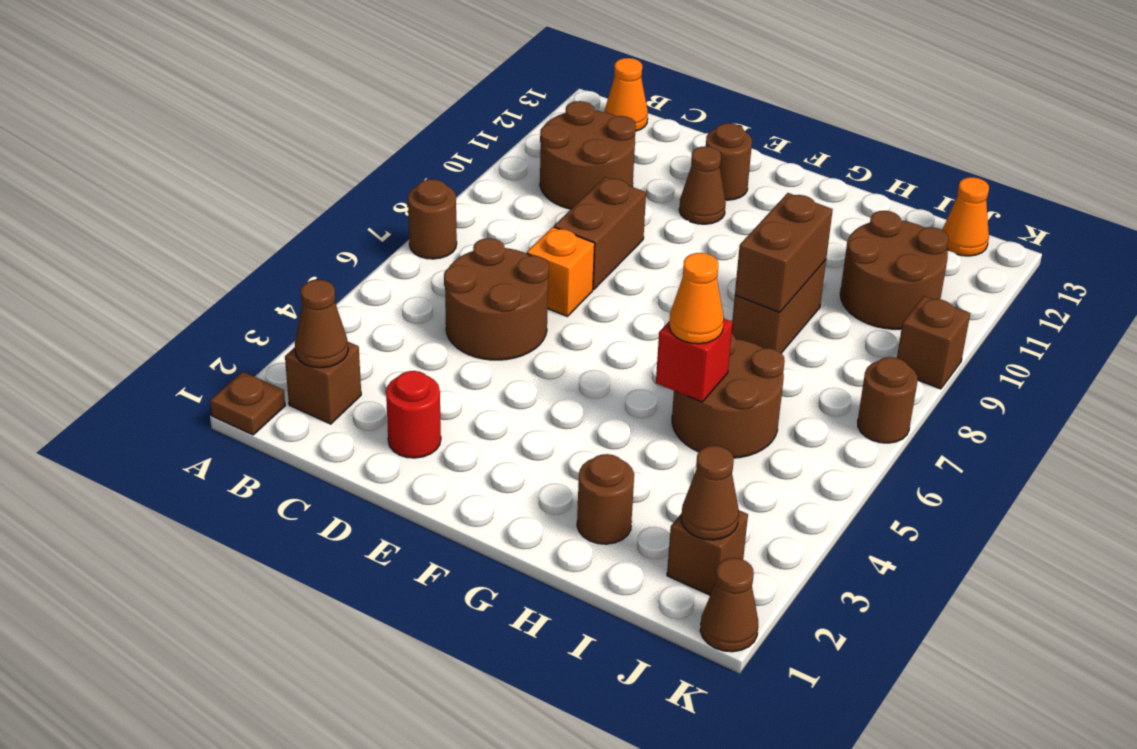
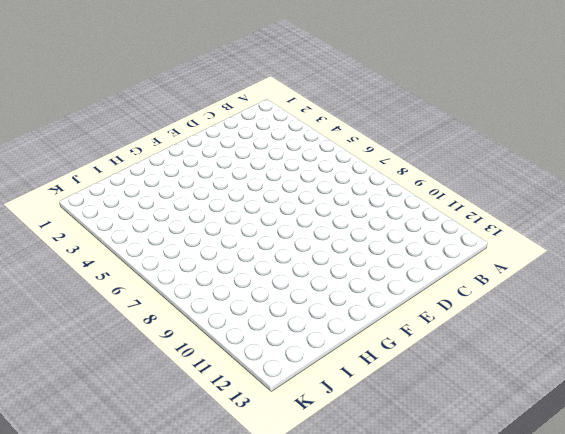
none -> brown 1x1 plate [210,372,285,435]
none -> brown 1x1 round brick [408,179,457,259]
none -> brown 1x1 brick [285,342,361,424]

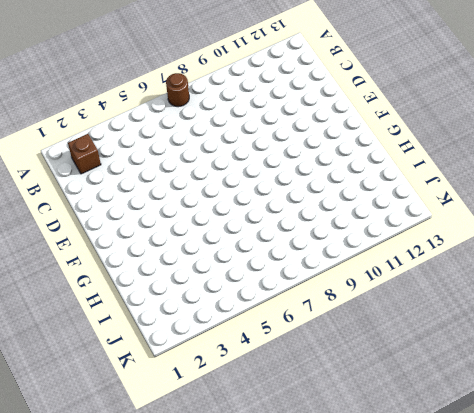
none -> brown 1x1 plate [210,372,285,435]
none -> brown 2x2 round brick [540,101,636,209]
none -> orange 1x1 cone [605,58,648,131]

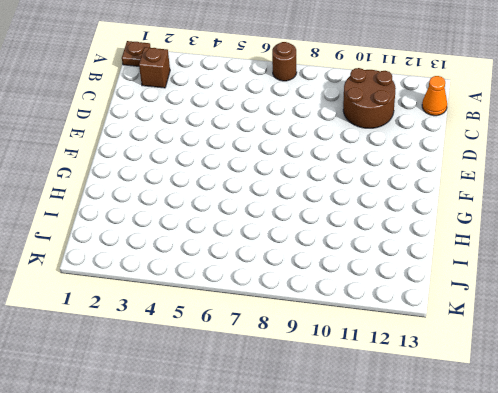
none -> brown 2x2 round brick [444,238,549,360]
none -> red 1x1 round brick [386,371,441,458]
none -> orange 1x1 brick [527,227,595,316]

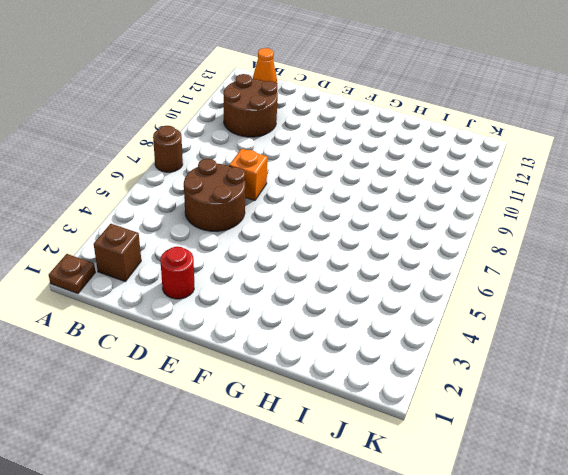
none -> brown 1x2 brick [554,177,646,290]
none -> brown 1x1 cone [679,146,726,224]
none -> brown 1x1 round brick [706,123,752,200]

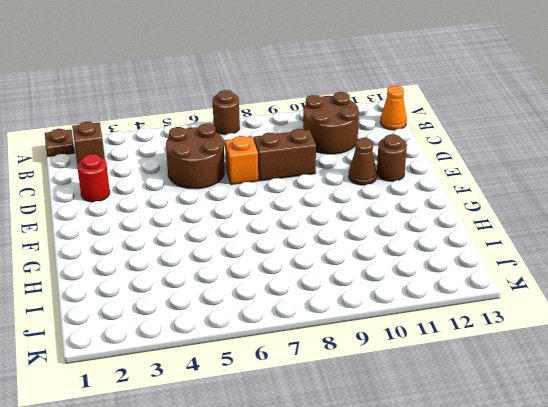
none -> brown 1x1 round brick [577,454,634,544]
none -> brown 2x2 round brick [672,334,785,458]
none -> brown 1x2 brick [732,260,826,353]

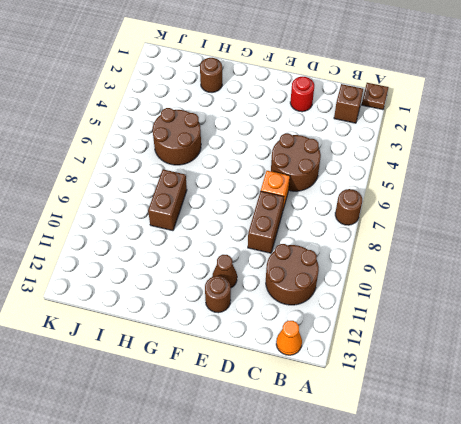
none -> brown 2x2 round brick [840,211,948,329]
none -> brown 1x1 brick [667,510,748,595]
none -> orange 1x1 cone [942,177,989,256]

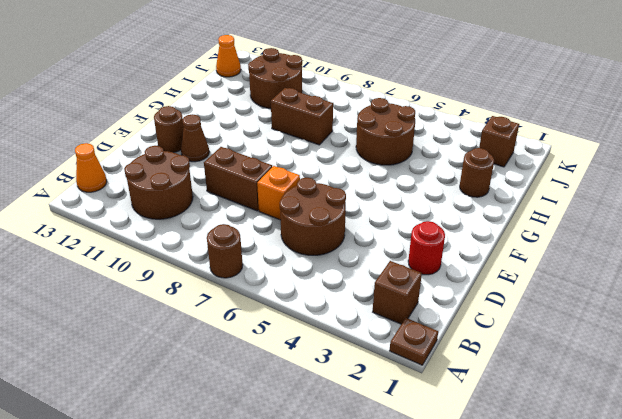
none -> brown 1x1 cone [700,558,758,652]
none -> brown 1x1 round brick [858,357,917,443]
none -> brown 1x1 brick [897,296,970,389]

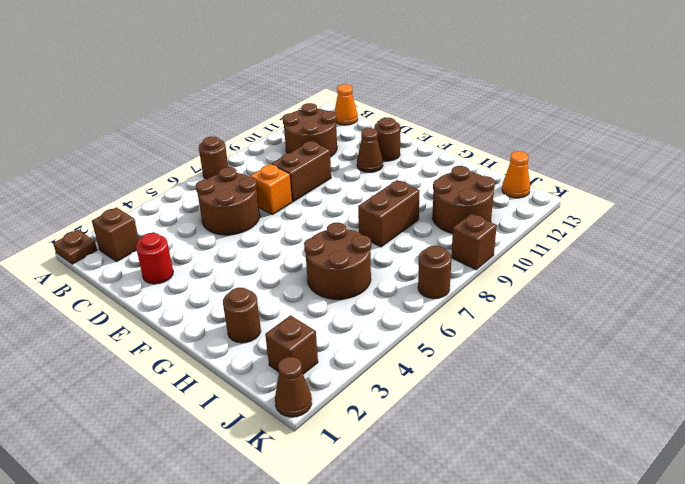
none -> brown 1x1 cone [295,280,348,368]
none -> red 1x1 brick [656,319,733,402]
none -> brown 1x2 brick [735,193,833,312]

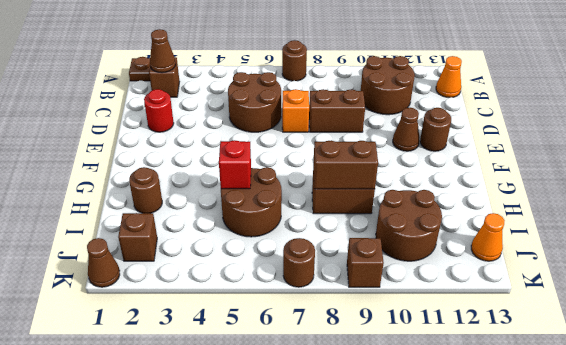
none -> brown 1x1 cone [681,446,739,540]
none -> orange 1x1 cone [669,253,724,344]

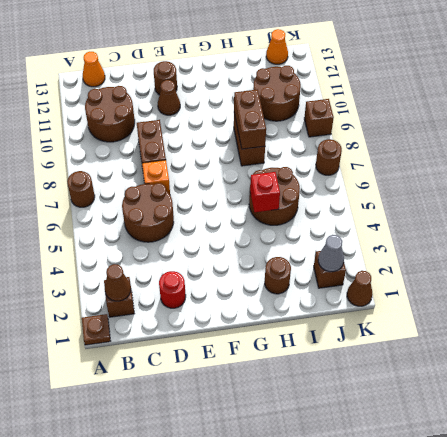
grey 1x1 cone [318,235,344,272] -> brown 1x1 cone [681,446,739,540]
none -> orange 1x1 cone [669,253,724,344]

